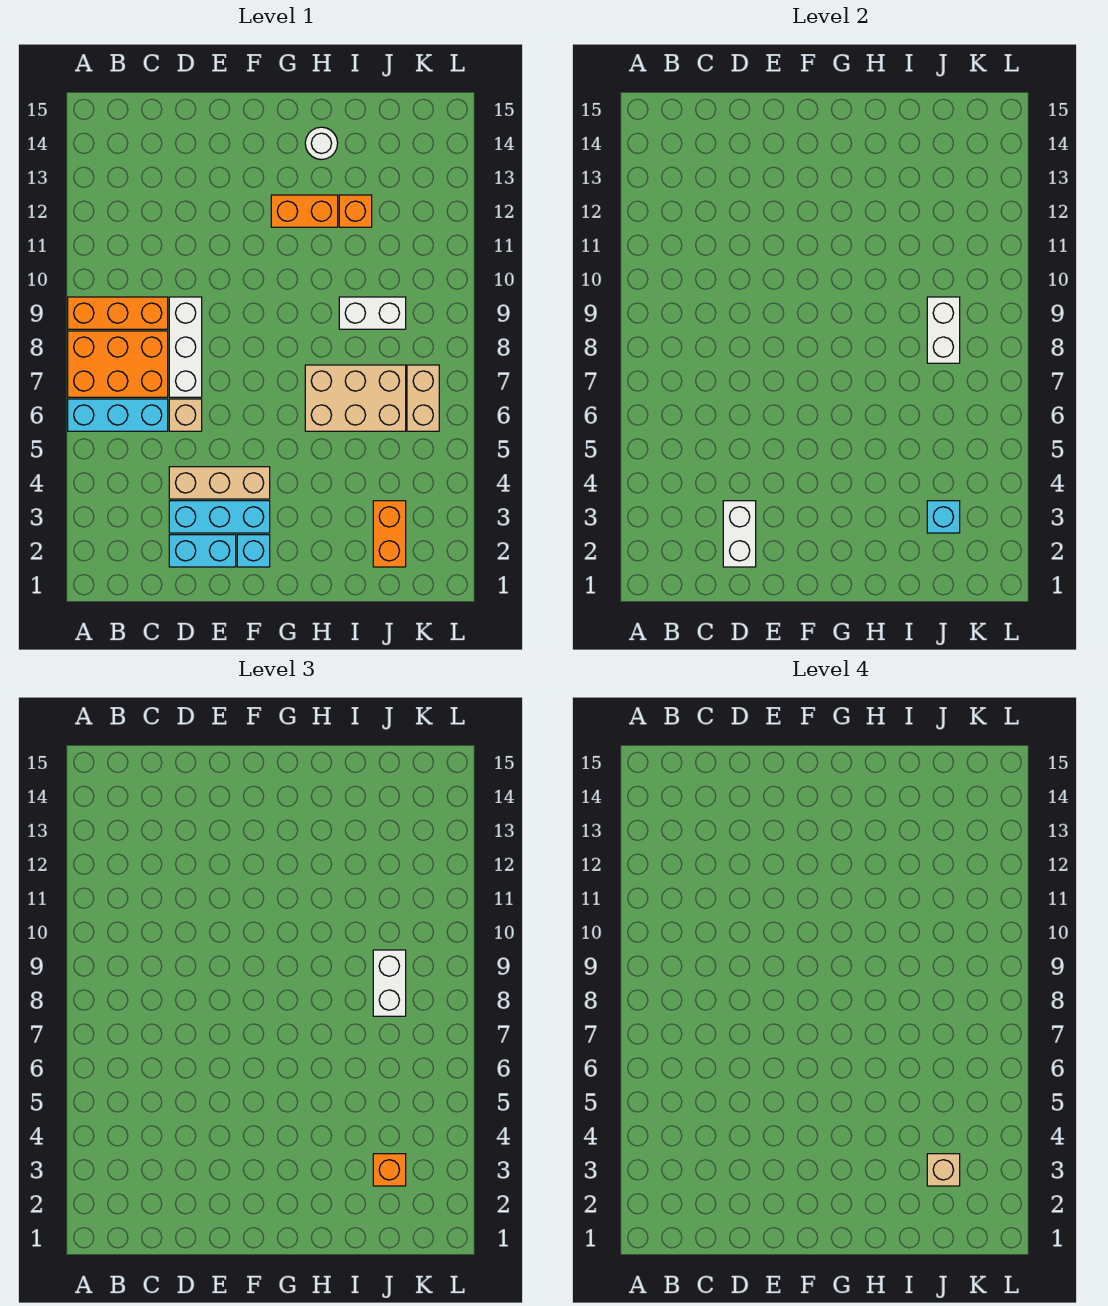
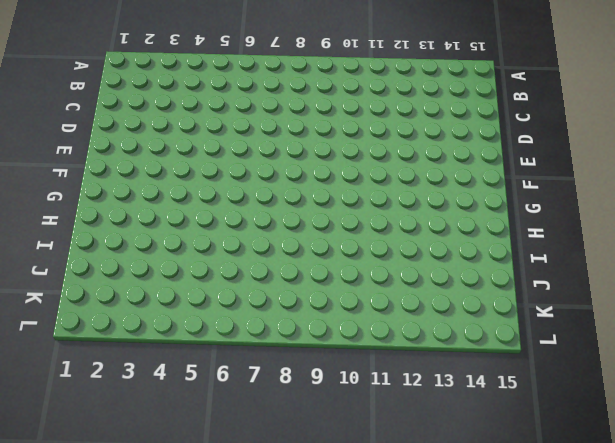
none -> cyan 1x3 brick [68,399,168,431]
none -> orange 2x3 brick [68,331,168,397]
none -> orange 1x3 brick [68,297,168,329]

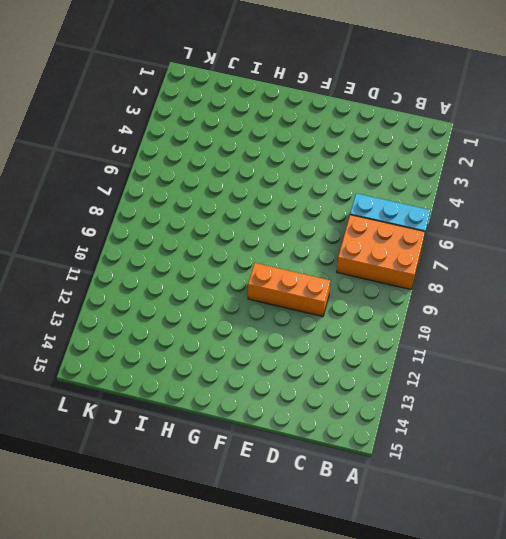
orange 1x3 brick [248,263,330,317] -> orange 1x3 brick moved to [68,297,168,329]
none -> cyan 1x2 brick [169,535,236,567]
none -> cyan 1x3 brick [169,501,270,533]
none -> tan 1x3 brick [169,467,270,499]

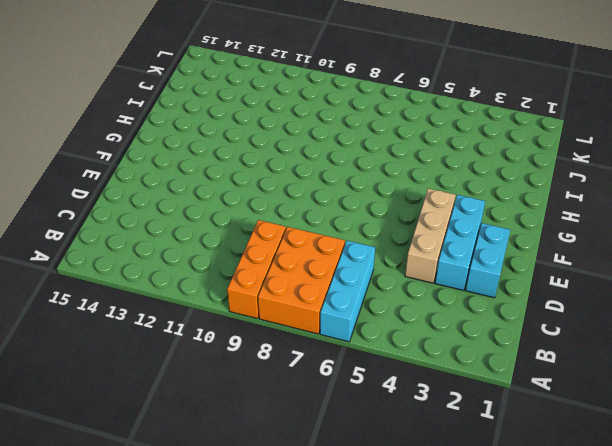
none -> tan 1x1 brick [169,399,202,431]
none -> white 1x3 brick [169,297,202,397]
none -> cyan 1x1 brick [237,535,270,567]

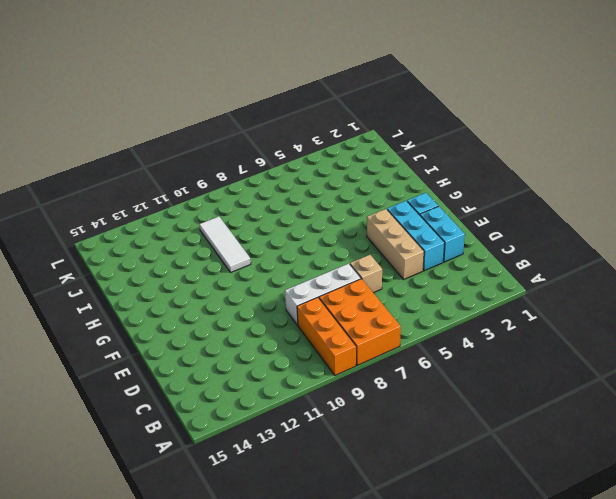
white 1x3 tile [199,217,251,272] -> none
none -> cyan 1x3 brick [68,399,168,431]
none -> orange 1x2 brick [271,195,338,227]
none -> tan 2x3 brick [305,365,406,431]

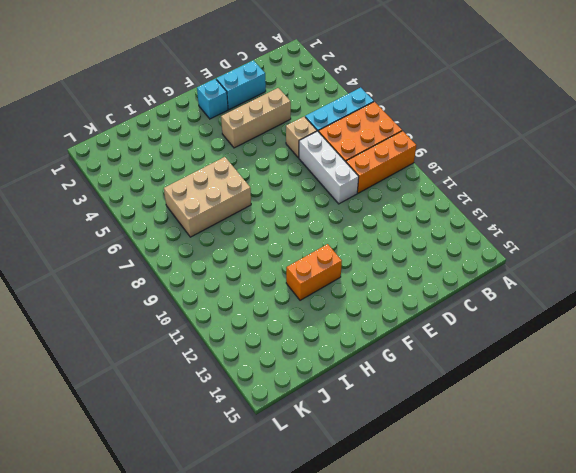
none -> cyan 1x3 brick [169,501,270,533]
none -> white 1x1 round brick [305,127,338,160]
none -> white 1x2 brick [339,297,406,329]

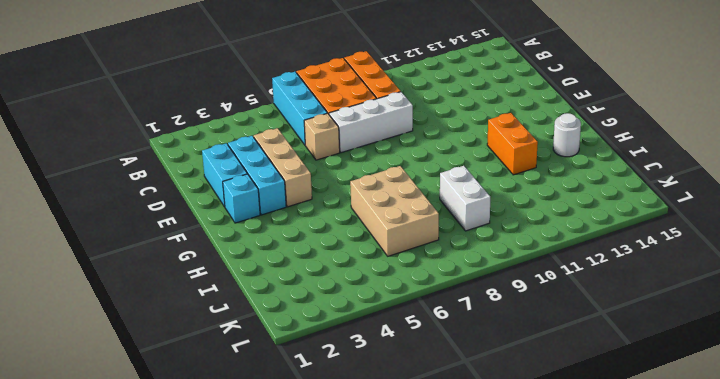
none -> orange 1x1 brick [339,195,372,227]
none -> orange 1x2 brick [373,501,406,567]
none -> tan 1x2 brick [407,365,439,431]

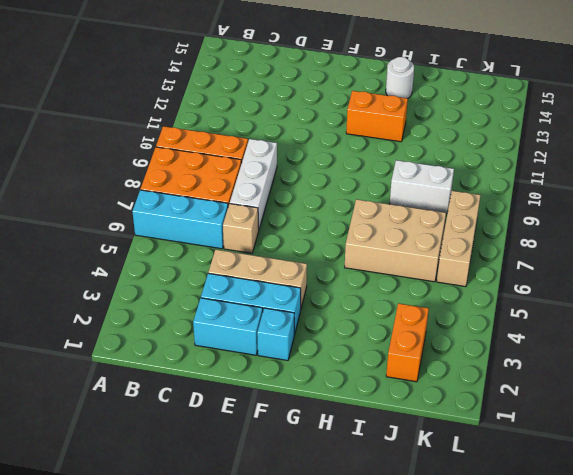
tan 1x3 brick [437,191,480,287] -> tan 1x2 brick [407,365,439,431]
none -> orange 1x1 brick [339,195,372,227]
none -> white 1x2 brick [723,501,756,567]
none -> cyan 1x1 brick [927,501,960,533]

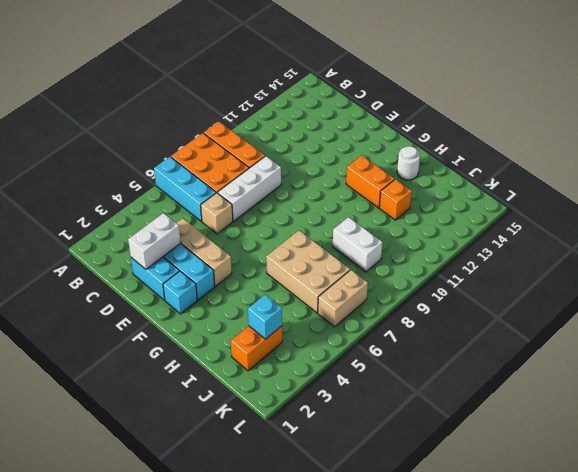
none -> white 1x2 brick [927,297,960,363]
none -> orange 1x1 brick [373,1154,406,1186]
none -> white 1x2 brick [373,950,406,1016]

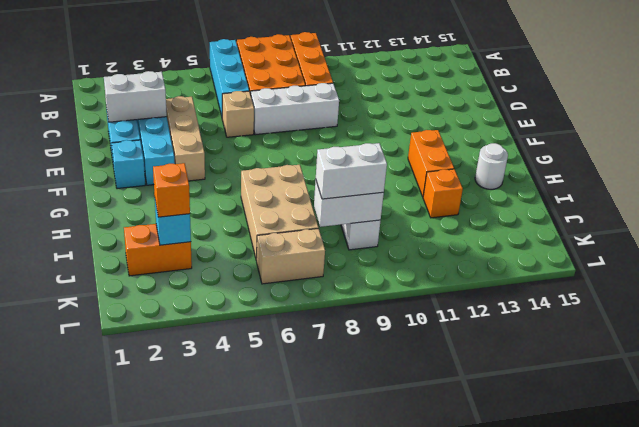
none -> tan 1x1 brick [927,1154,960,1186]

